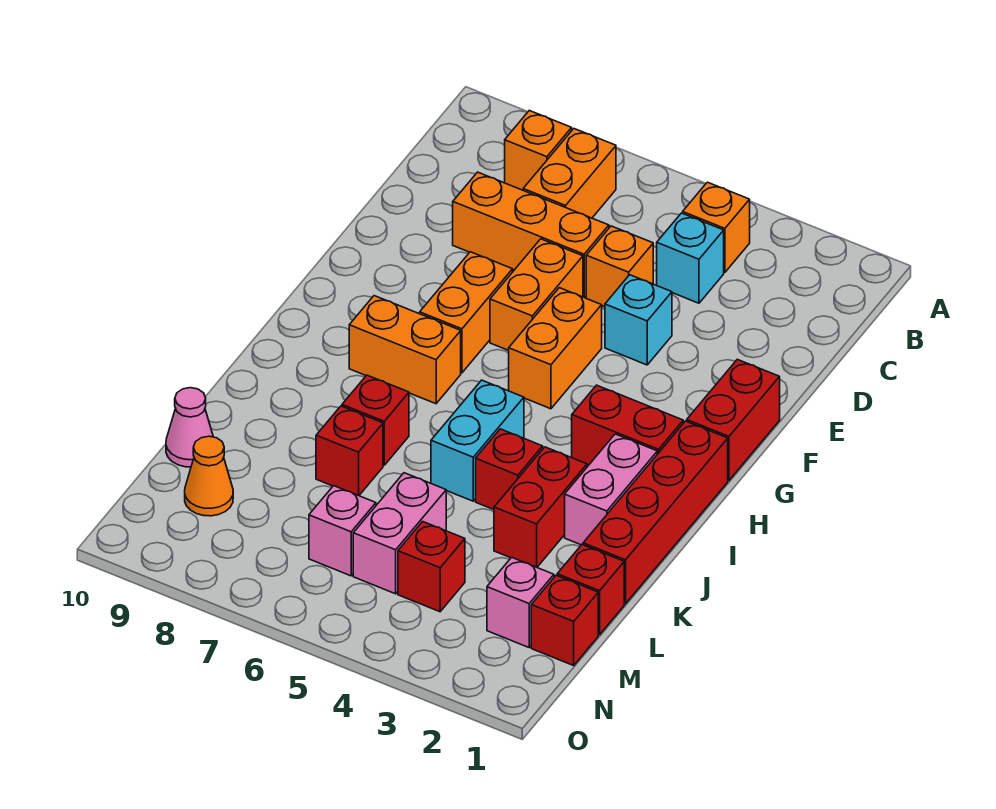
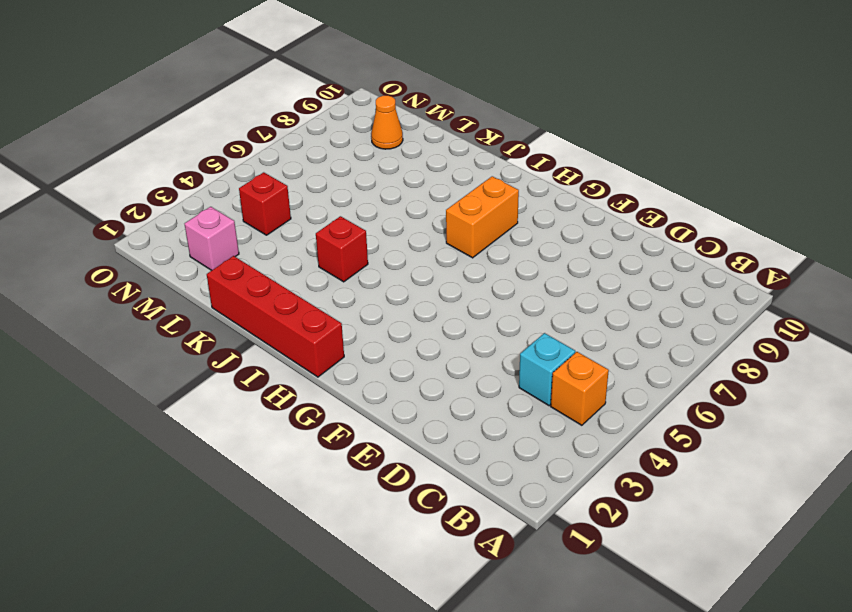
none -> orange 1x2 brick [523,129,616,218]
none -> orange 1x1 brick [505,110,572,190]
none -> orange 1x1 brick [586,226,653,307]

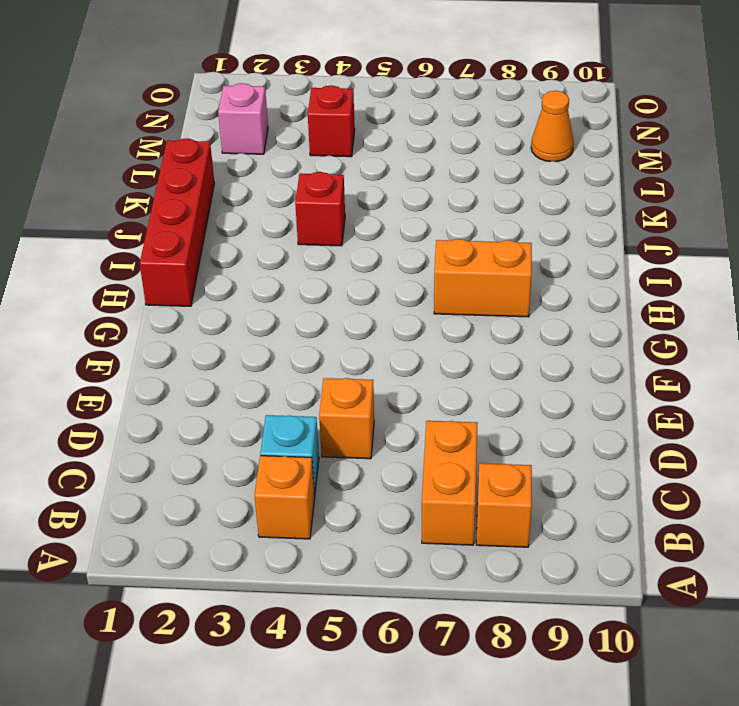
none -> orange 1x3 brick [453,172,609,298]
none -> cyan 1x1 brick [605,275,672,365]
none -> orange 1x2 brick [490,239,583,351]

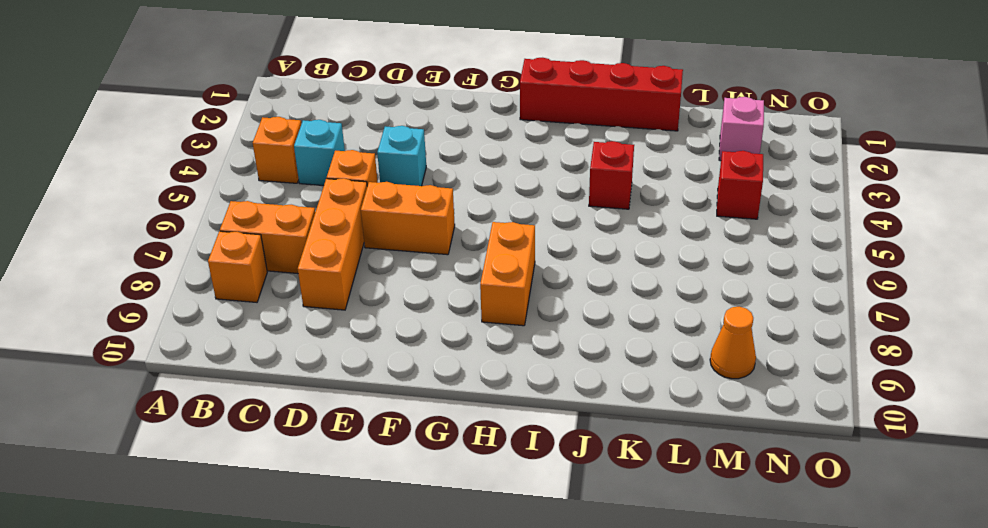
none -> red 1x2 brick [687,359,780,480]
none -> orange 1x2 brick [509,288,602,409]
none -> orange 1x2 brick [420,252,513,373]

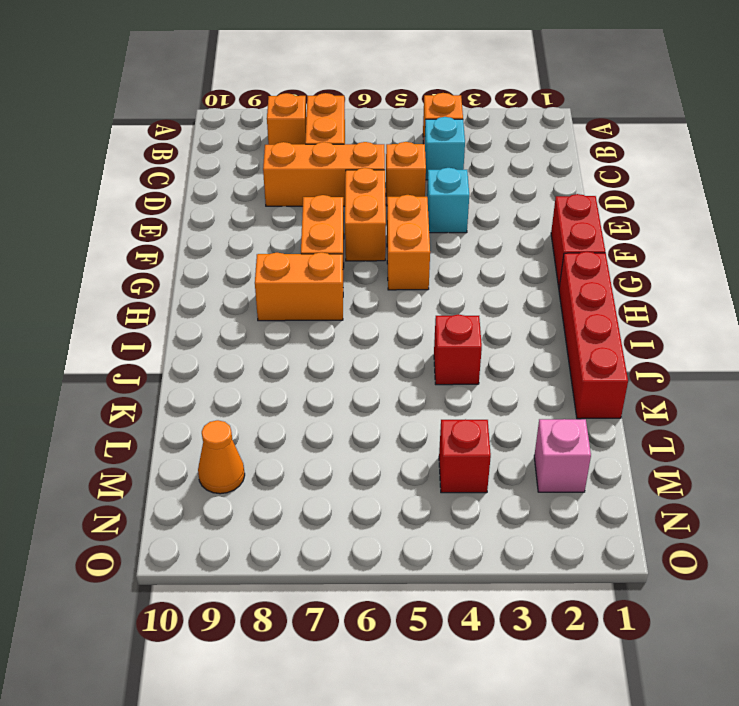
none -> red 1x2 brick [572,385,683,465]
none -> pink 1x2 brick [565,434,657,545]
none -> cyan 1x2 brick [431,380,524,501]

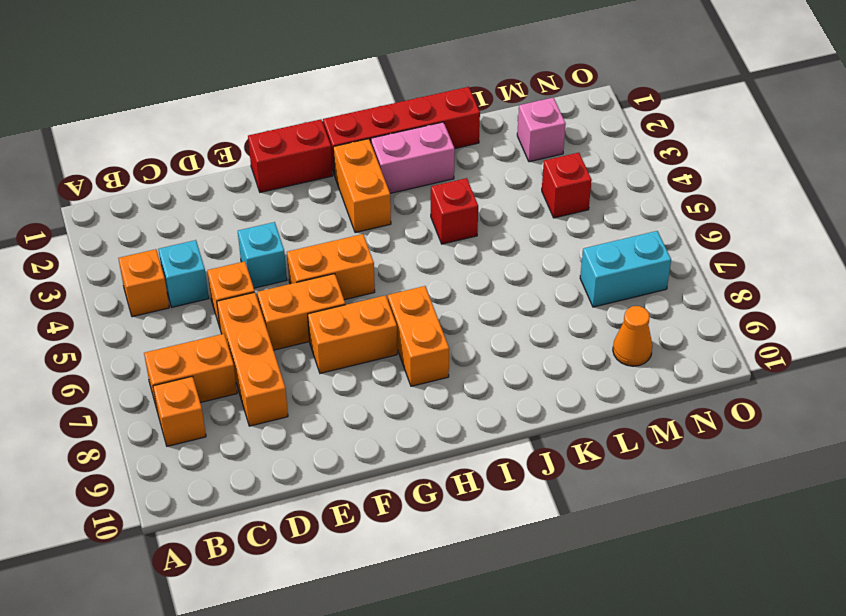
orange 1x2 brick [333,139,391,233] -> red 1x2 brick [572,385,683,465]
cyan 1x2 brick [580,231,671,307] -> cyan 1x2 brick moved to [431,380,524,501]
none -> red 1x2 brick [494,447,587,567]
none -> red 1x1 brick [342,375,409,465]
none -> red 1x1 brick [316,406,383,495]

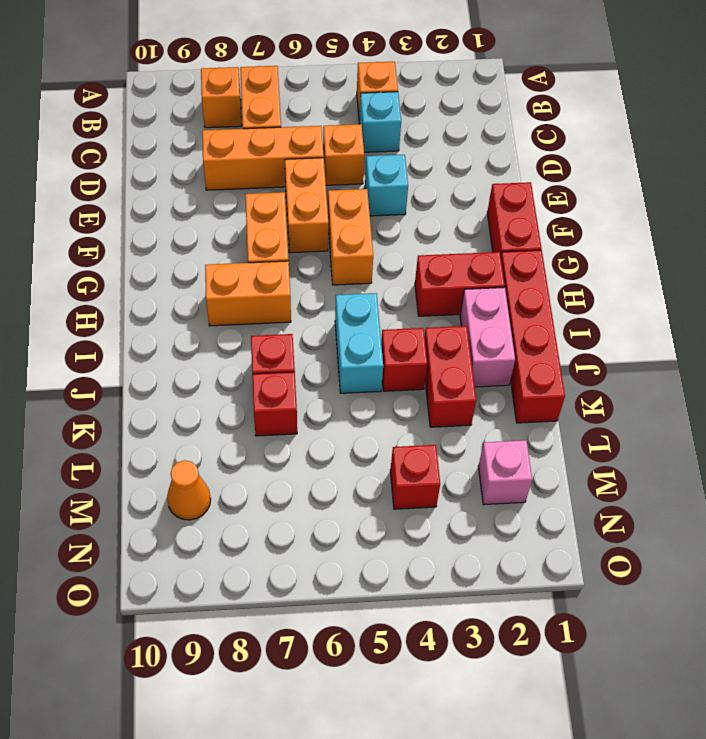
none -> red 1x1 brick [557,545,624,635]
none -> pink 1x2 brick [353,473,446,594]
none -> pink 1x1 cone [166,388,213,467]

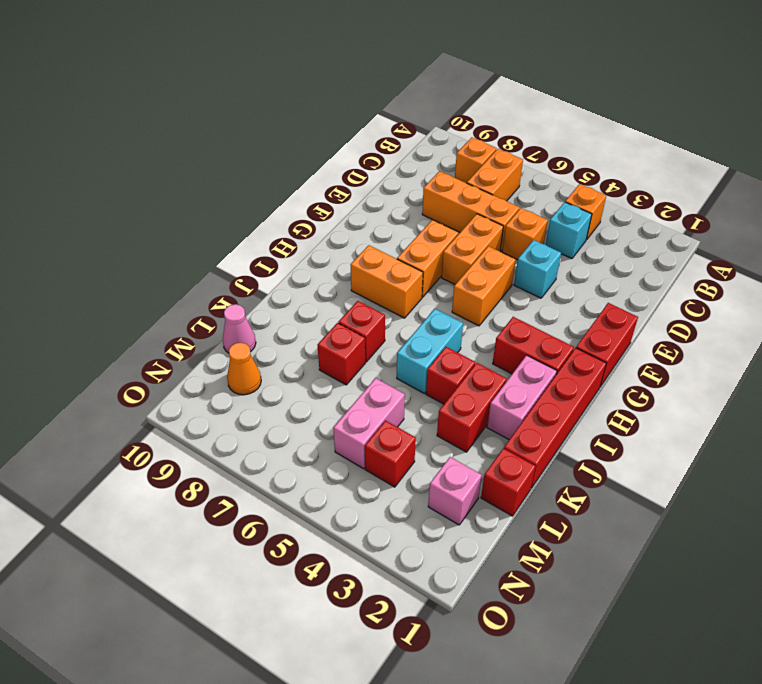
none -> red 1x1 brick [531,575,598,665]
none -> pink 1x1 brick [309,486,376,576]

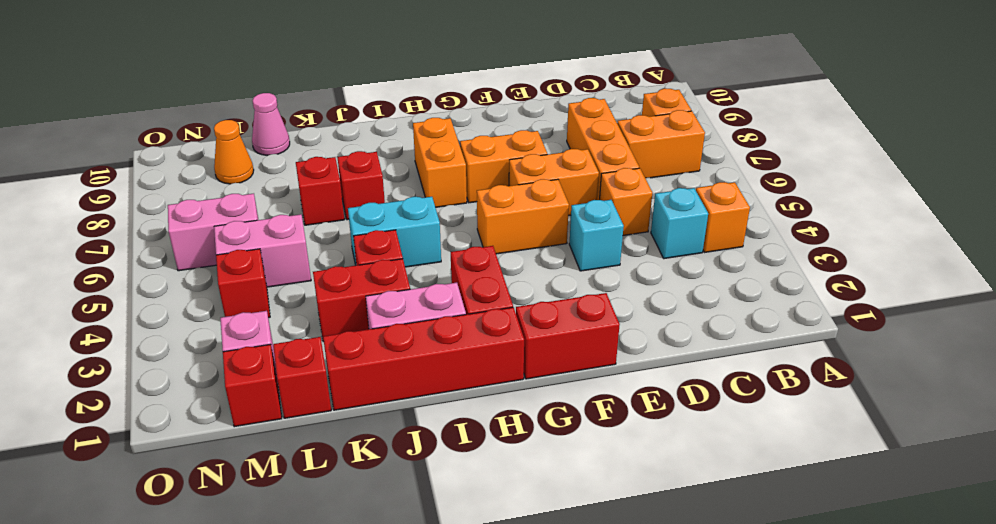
pink 1x2 brick [168,194,258,271] -> pink 1x1 brick [309,486,376,576]

